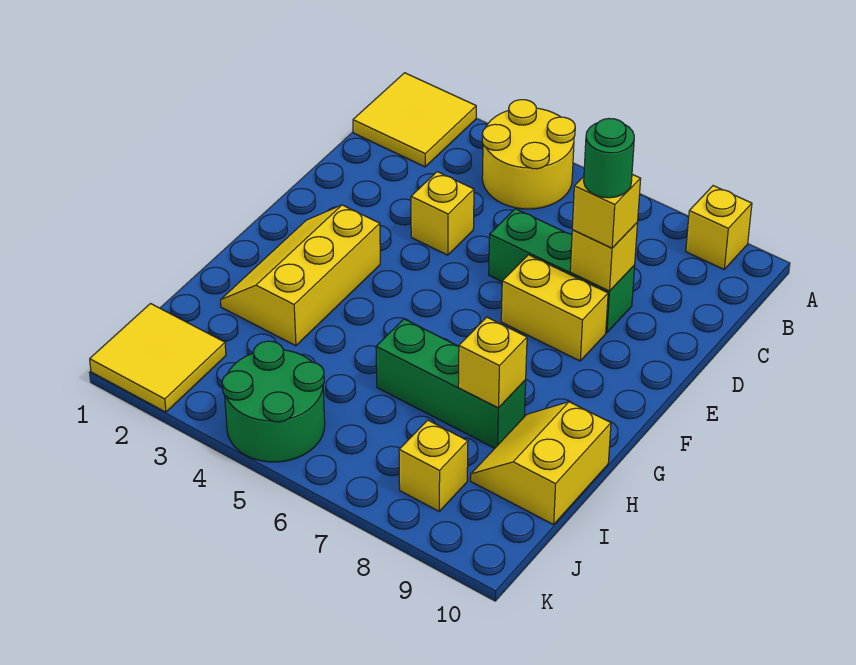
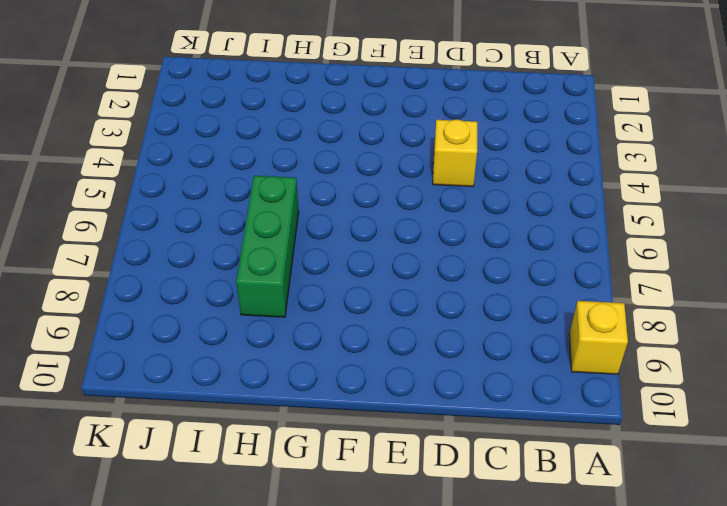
none -> yellow 2x2 tile [353,73,476,167]
none -> yellow 2x2 round brick [482,100,575,209]
none -> green 1x3 brick [489,209,635,333]

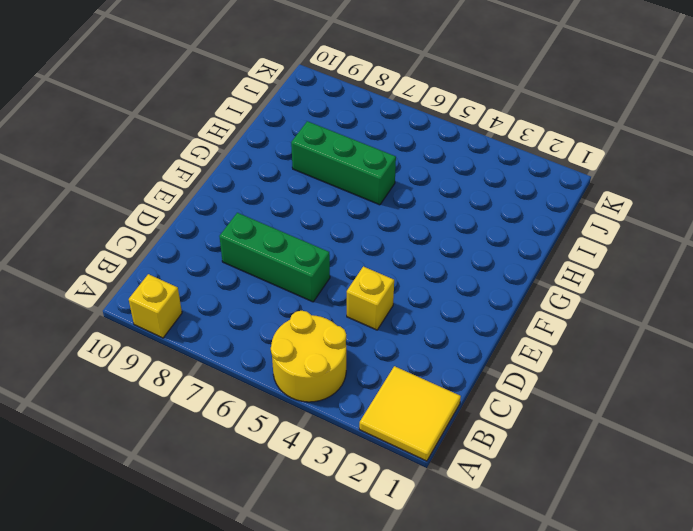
none -> yellow 1x2 brick [501,255,608,361]
none -> yellow 2x3 slope [221,205,380,346]
none -> yellow 2x2 slope [471,402,611,525]

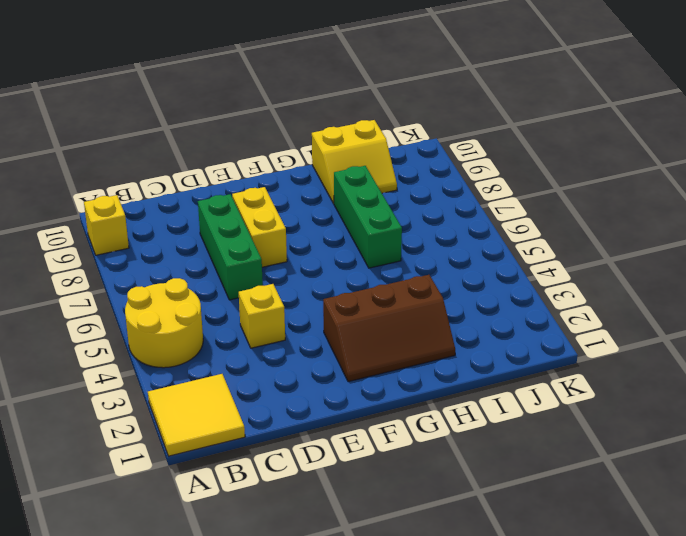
brown 2x3 slope [323,275,455,382] -> yellow 2x3 slope [221,205,380,346]
none -> yellow 2x2 tile [90,304,226,412]
none -> green 2x2 round brick [222,341,325,462]
none -> yellow 1x1 brick [399,420,468,511]

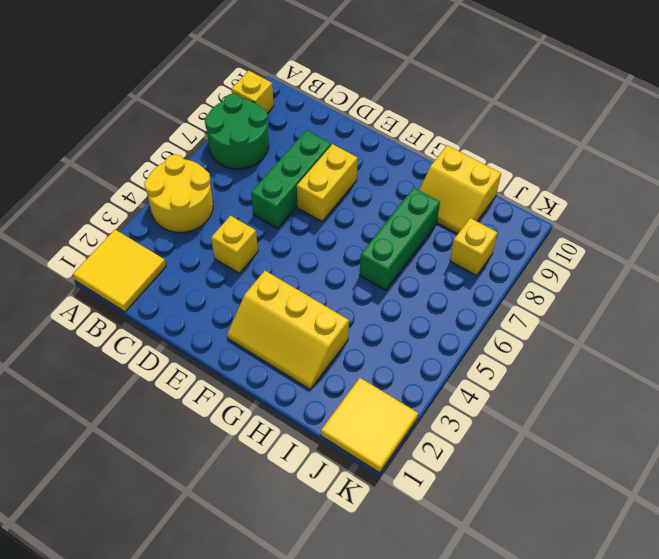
green 2x2 round brick [205,94,269,169] -> green 2x2 round brick moved to [222,341,325,462]
none -> yellow 1x1 brick [570,223,638,291]
none -> yellow 1x1 brick [458,317,527,408]
none -> yellow 1x1 brick [572,174,641,248]

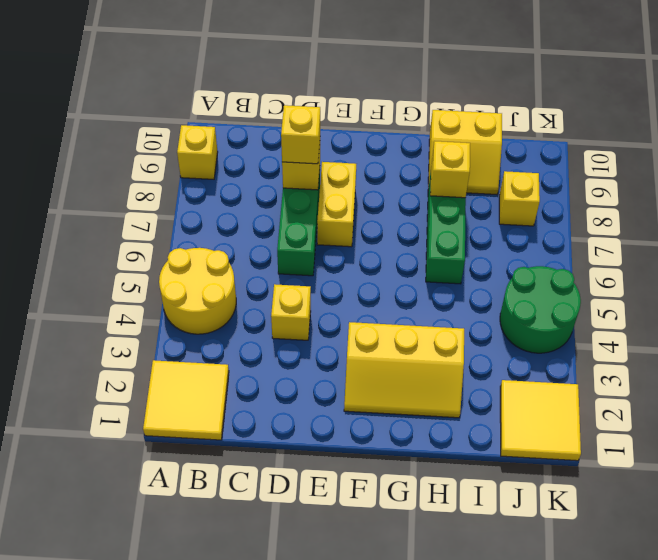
none -> green 1x1 round brick [584,119,634,198]

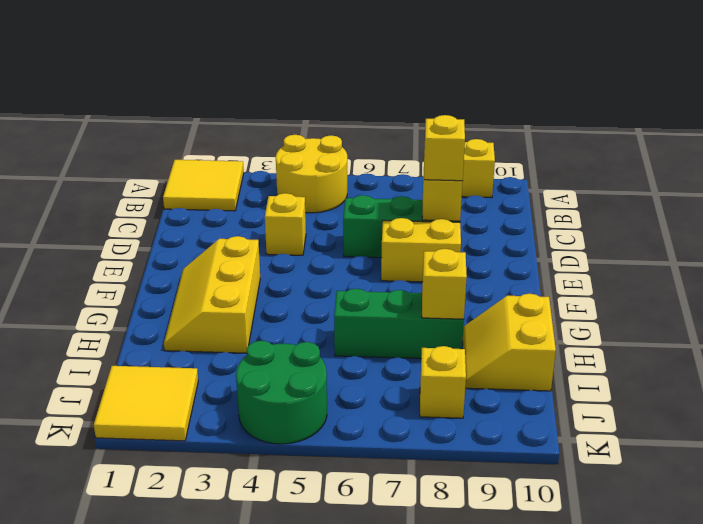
none -> green 1x1 round brick [584,119,634,198]

